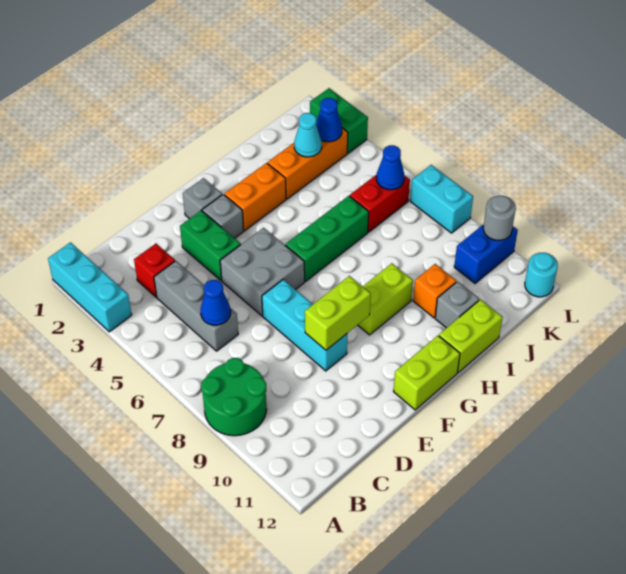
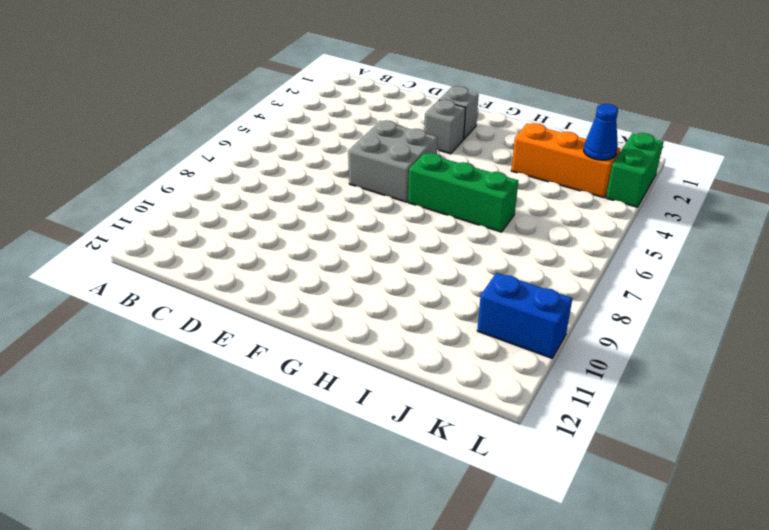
none -> cyan 1x3 brick [48,242,132,332]
none -> green 2x2 round brick [201,358,266,436]
none -> red 1x1 brick [134,244,175,297]

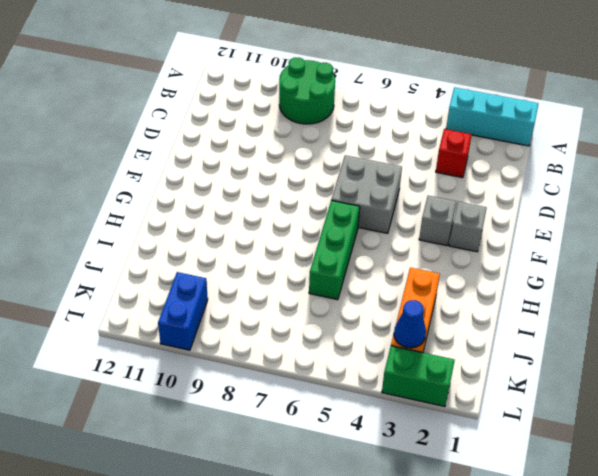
none -> grey 1x3 brick [154,261,238,351]
none -> green 1x2 brick [180,210,241,280]
none -> cyan 1x3 brick [262,279,347,371]

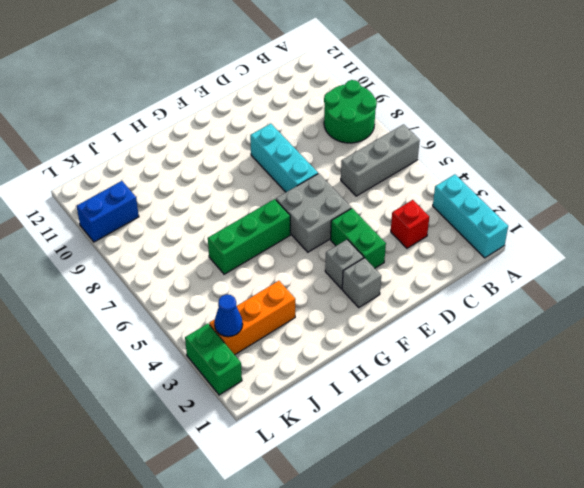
grey 1x3 brick [341,124,420,196] -> grey 1x3 brick turned to [154,261,238,351]
none -> lime 1x2 brick [393,336,460,410]
none -> orange 1x2 brick [224,163,286,231]
none -> lime 1x2 brick [358,263,413,335]

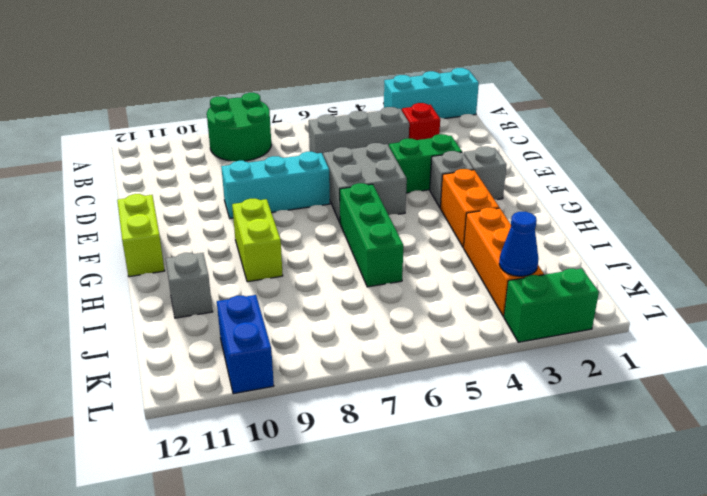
none -> lime 1x2 brick [439,300,503,372]
none -> orange 1x1 brick [413,264,456,318]
none -> red 1x2 brick [350,174,410,232]

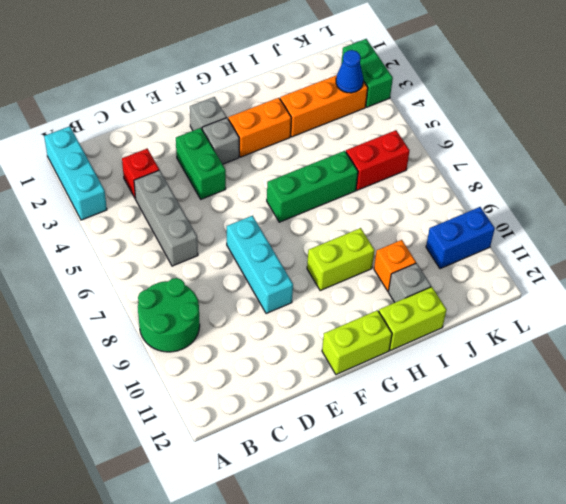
none -> grey 2x2 brick [220,228,305,316]
none -> cyan 1x2 brick [410,165,473,233]
none -> cyan 1x1 round brick [525,253,558,297]

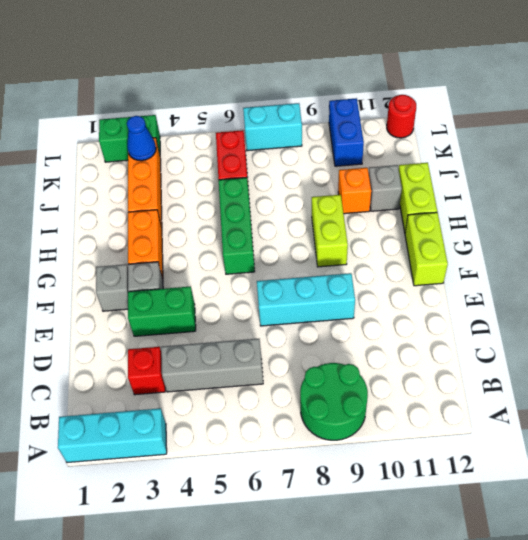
red 1x1 round brick [387,95,416,138] -> cyan 1x1 round brick [525,253,558,297]
none -> grey 2x2 brick [220,228,305,316]
none -> blue 1x1 cone [201,280,231,325]
none -> lime 1x2 brick [305,276,371,350]

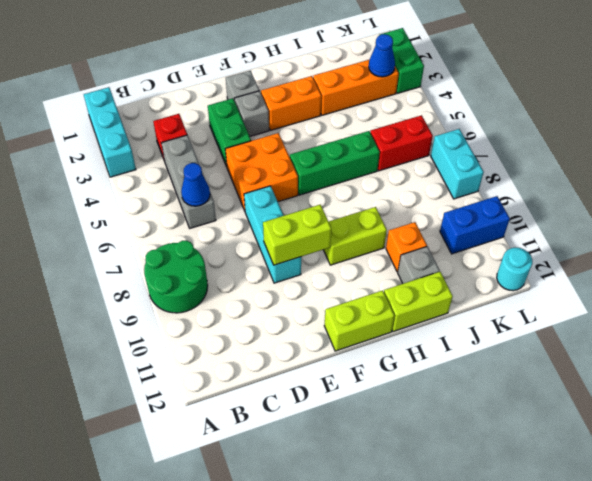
orange 2x2 brick [225,133,298,211] -> grey 2x2 brick [220,228,305,316]
none -> cyan 1x1 cone [294,113,322,157]
none -> blue 1x1 cone [376,145,404,190]
none -> grey 1x1 round brick [483,196,516,240]

